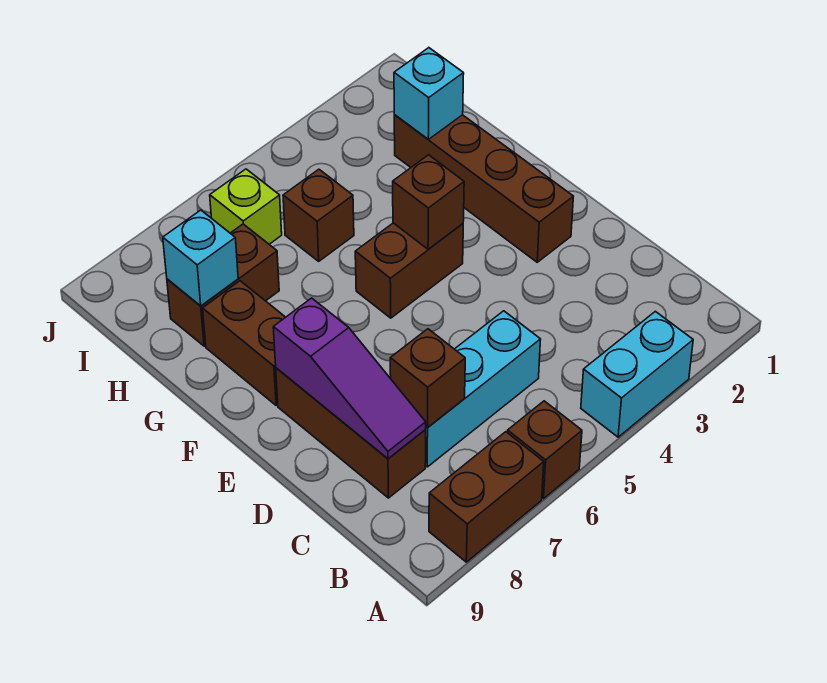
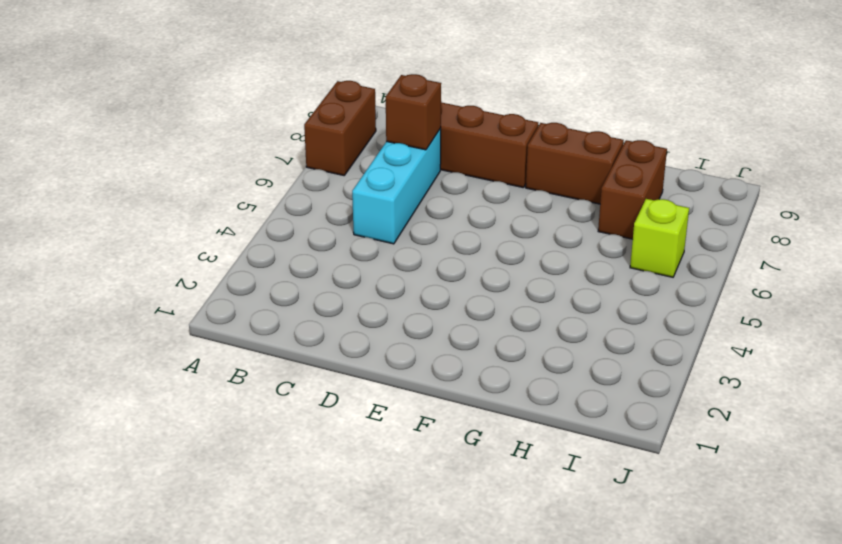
none -> cyan 1x2 brick [581,311,693,437]
none -> brown 1x1 brick [508,401,582,499]
none -> brown 1x4 brick [394,115,573,262]

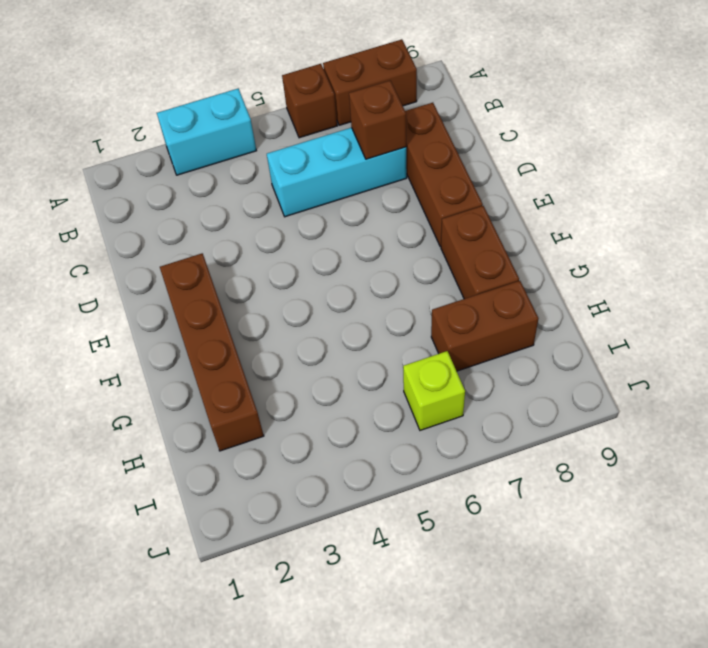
none -> brown 1x2 brick [355,223,463,318]
none -> brown 1x1 brick [283,169,354,261]
none -> purple 1x3 slope [273,298,426,459]

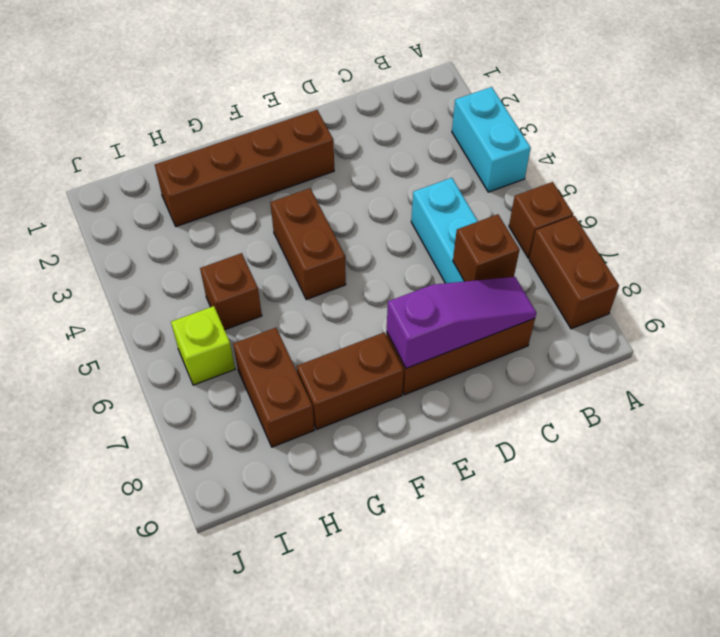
none -> brown 1x1 brick [393,155,464,249]
none -> cyan 1x1 brick [394,48,464,139]
none -> cyan 1x1 brick [163,210,238,306]

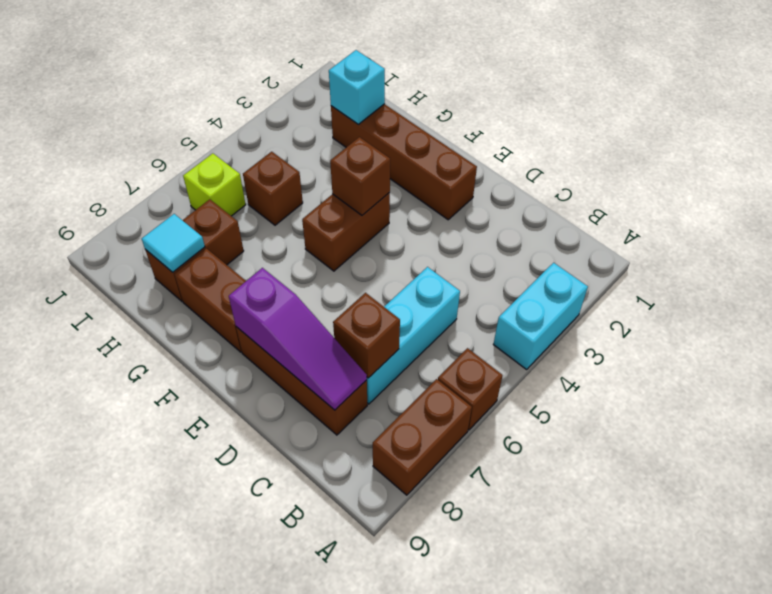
cyan 1x1 tile [142,214,205,272] -> cyan 1x1 brick [163,210,238,306]

